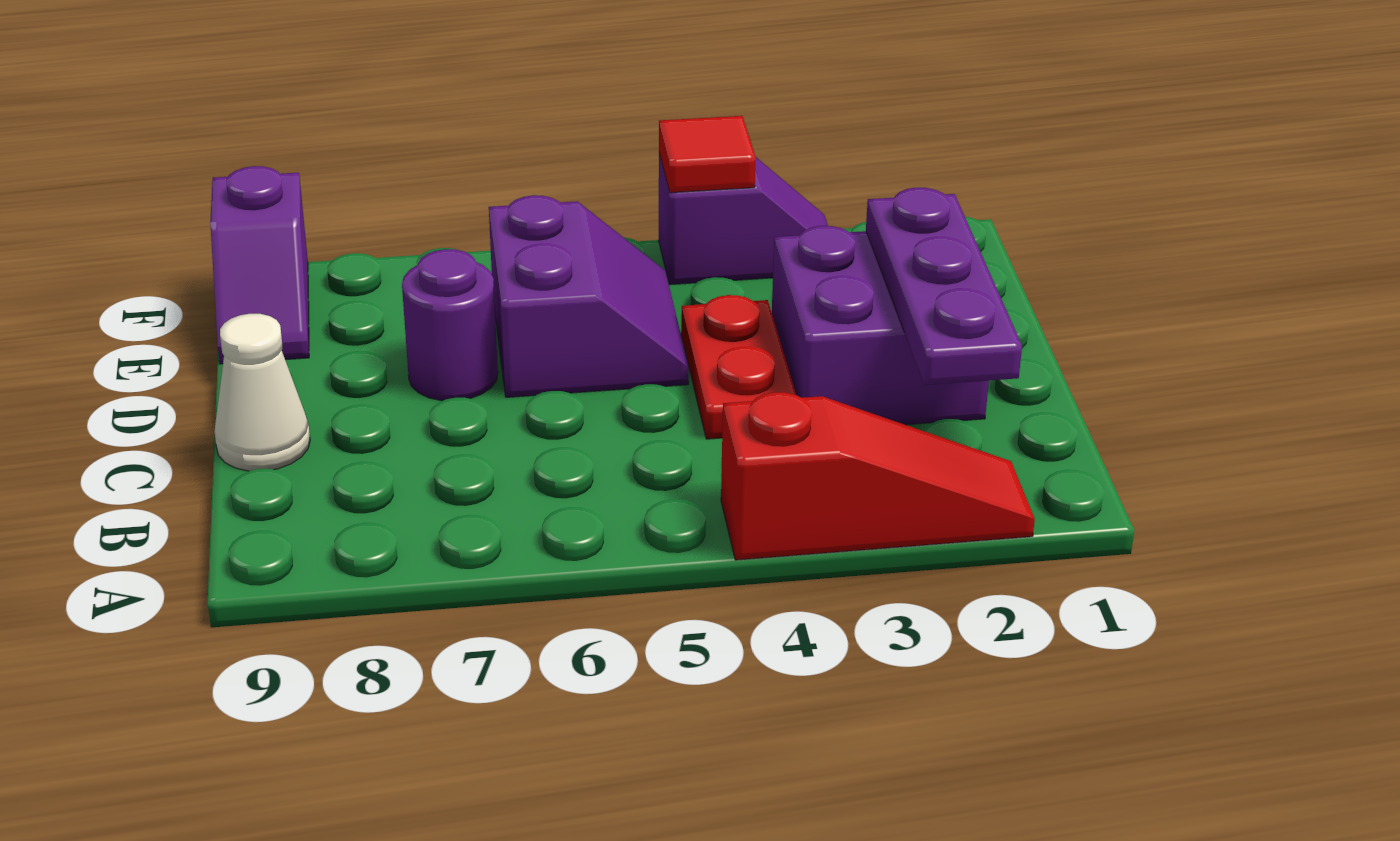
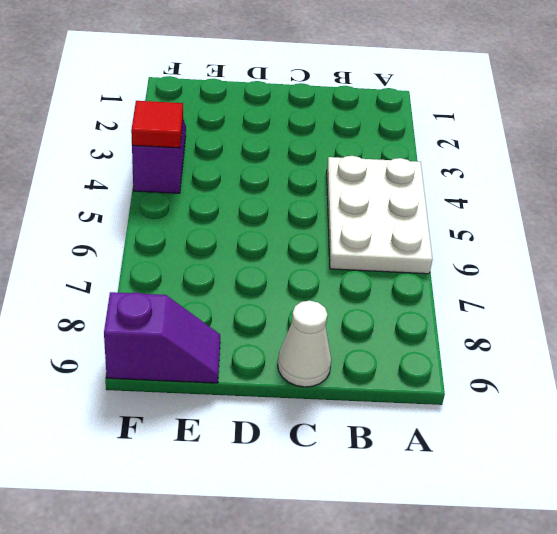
white 2x3 plate [327,156,432,274] -> red 1x3 slope [721,392,1035,560]
none -> purple 2x2 brick [772,226,989,425]
none -> red 1x2 plate [681,295,796,439]

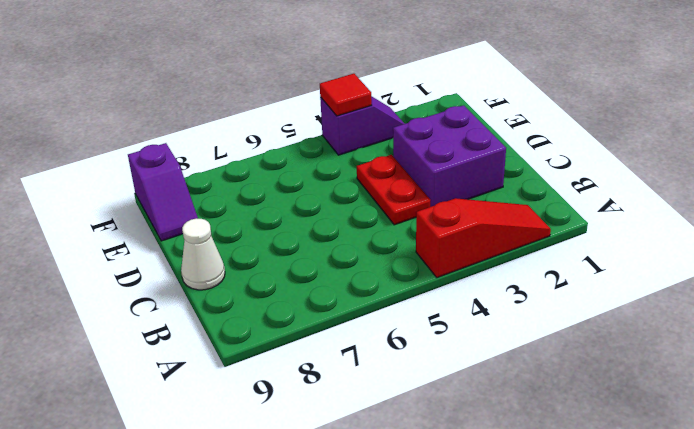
none -> purple 2x2 slope [489,195,689,397]
none -> purple 1x1 round brick [402,249,498,401]

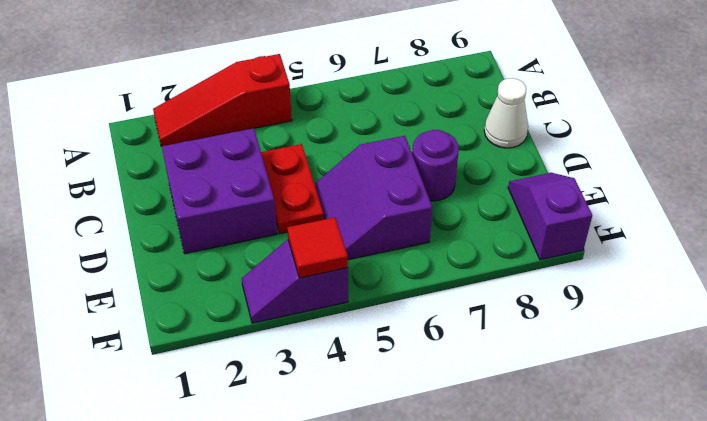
none -> purple 1x3 plate [866,188,1022,385]

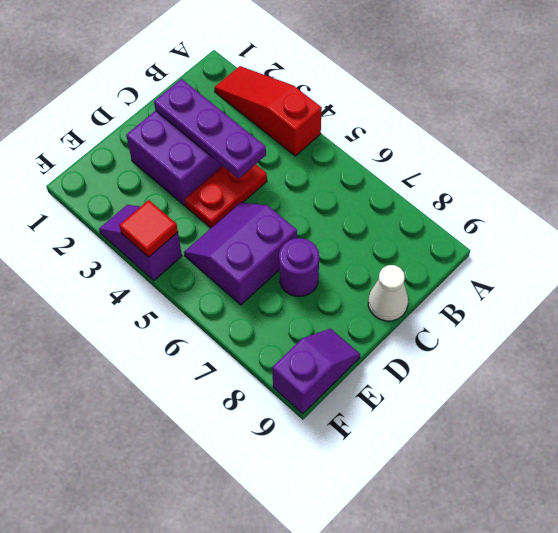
purple 1x3 plate [154,79,266,179] -> purple 1x3 plate turned to [866,188,1022,385]

